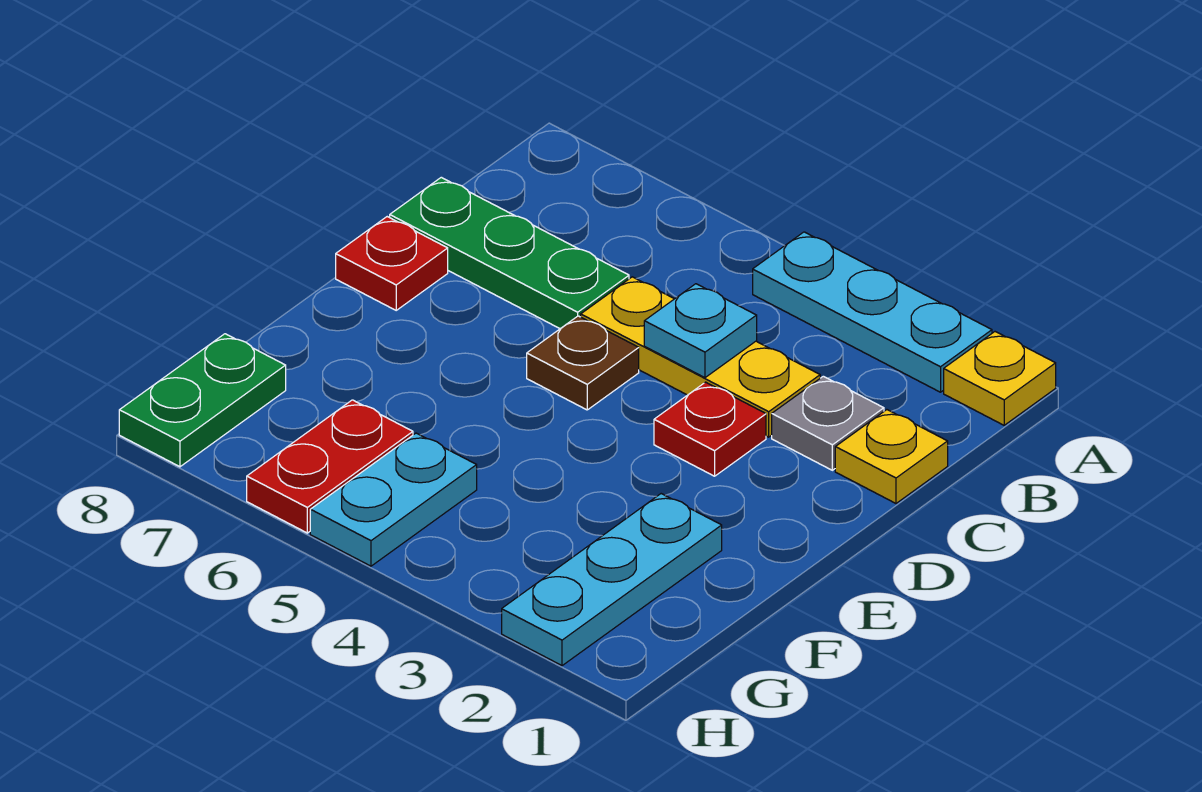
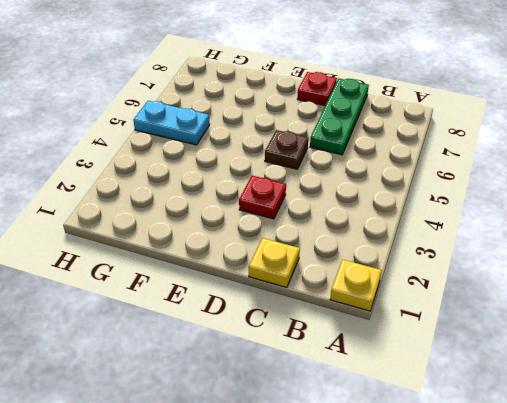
none -> cyan 1x3 plate [753,232,992,392]
none -> grey 1x1 plate [772,376,884,470]
none -> yellow 1x3 plate [581,277,820,437]

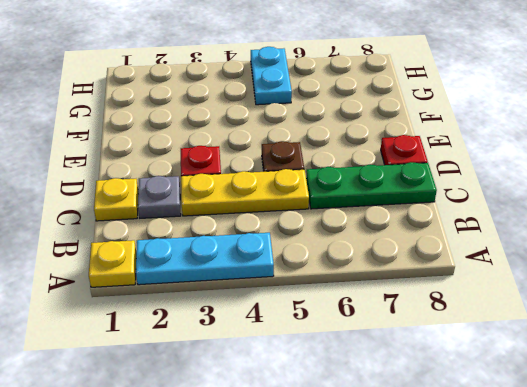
none -> cyan 1x3 plate [502,494,722,666]
none -> red 1x2 plate [247,400,413,533]
none -> green 1x2 plate [119,334,286,467]

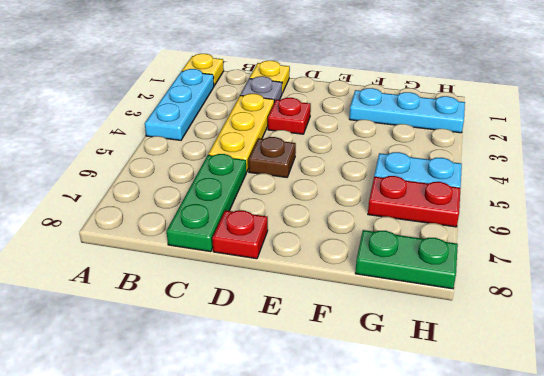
none -> cyan 1x1 plate [644,284,757,378]

